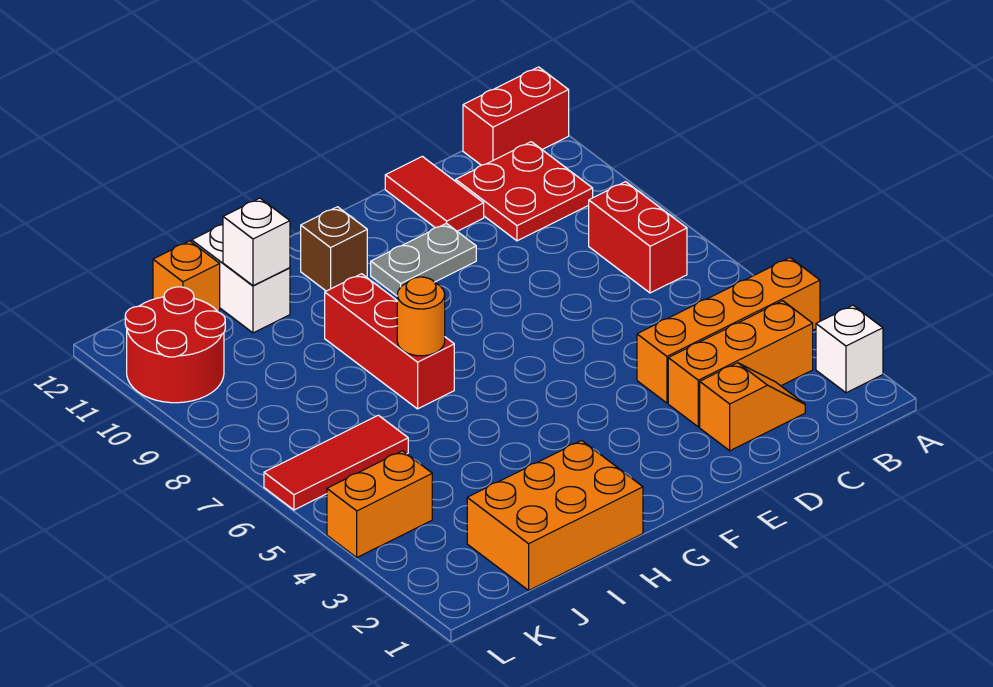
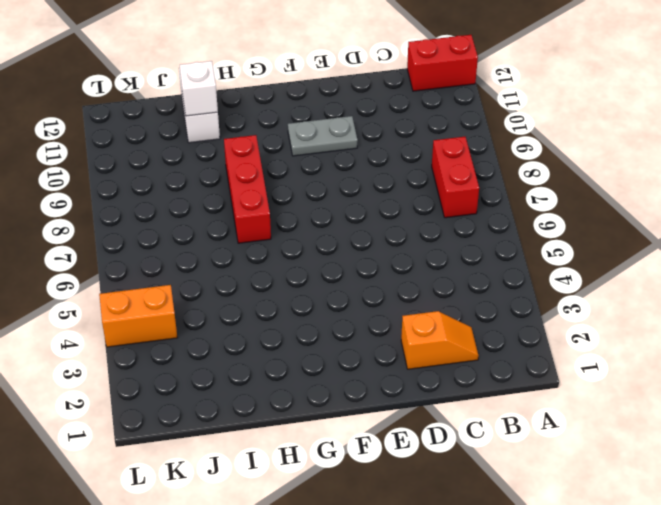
none -> white 1x1 brick [816,305,883,393]
none -> orange 1x4 brick [637,258,820,403]
none -> orange 1x3 brick [668,301,813,427]

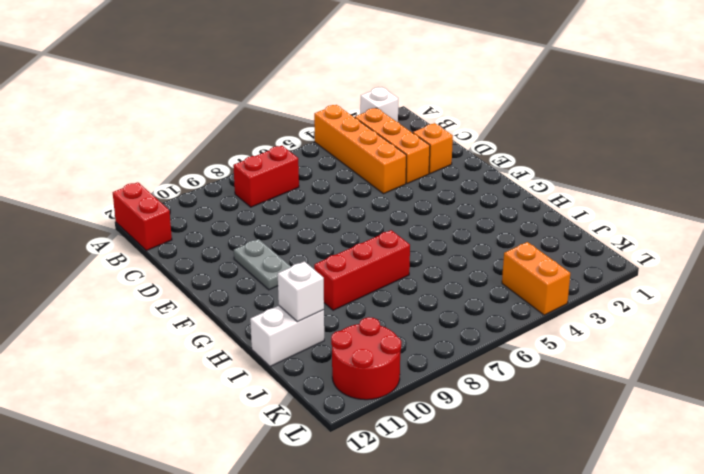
none -> red 2x2 plate [456,142,593,241]
none -> red 1x2 tile [385,156,484,231]
none -> brown 1x1 brick [301,207,367,291]

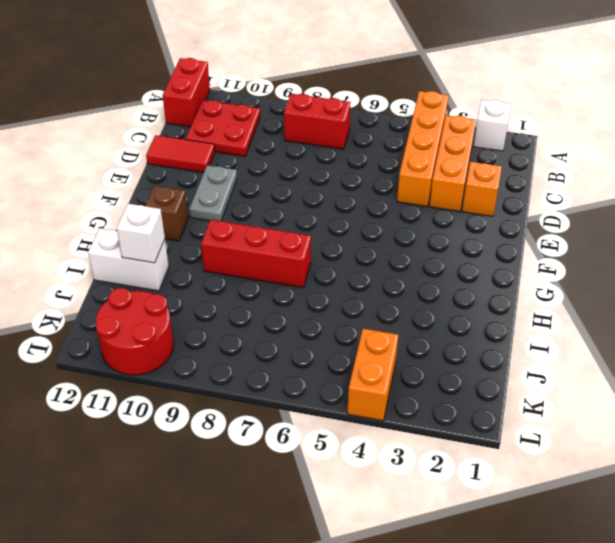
none -> orange 2x3 brick [467,440,643,590]
none -> red 1x3 tile [264,415,408,510]
none -> orange 1x1 brick [153,241,220,311]

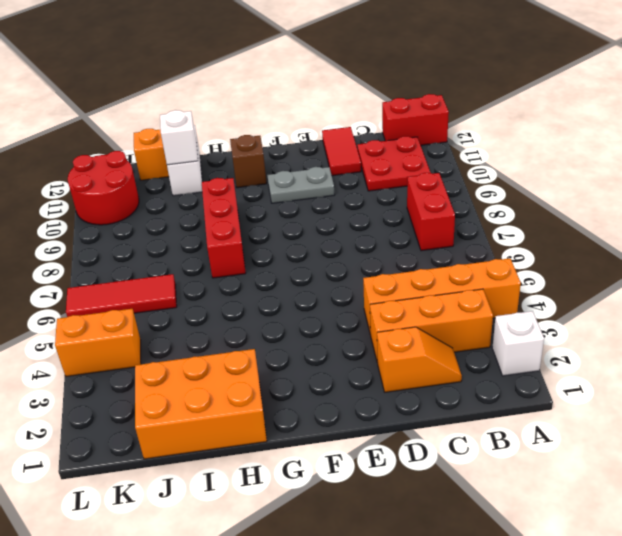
none -> orange 1x1 round brick [397,277,445,356]

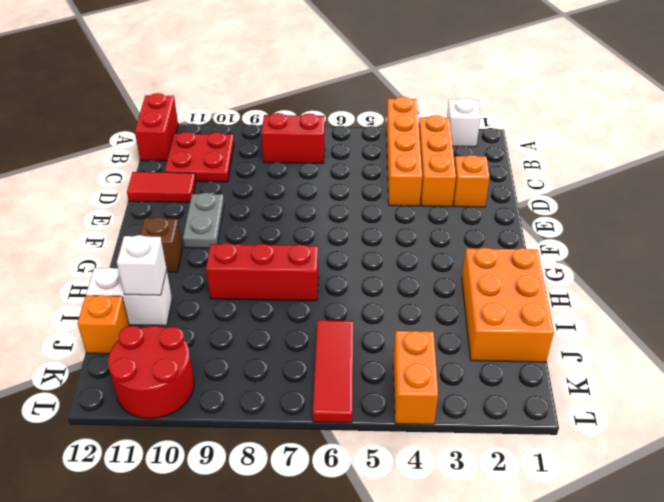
none -> orange 1x1 round brick [397,277,445,356]

